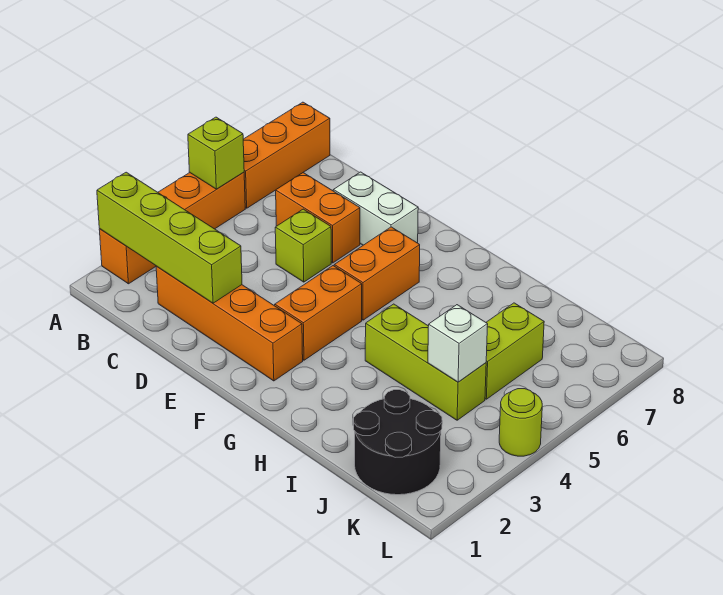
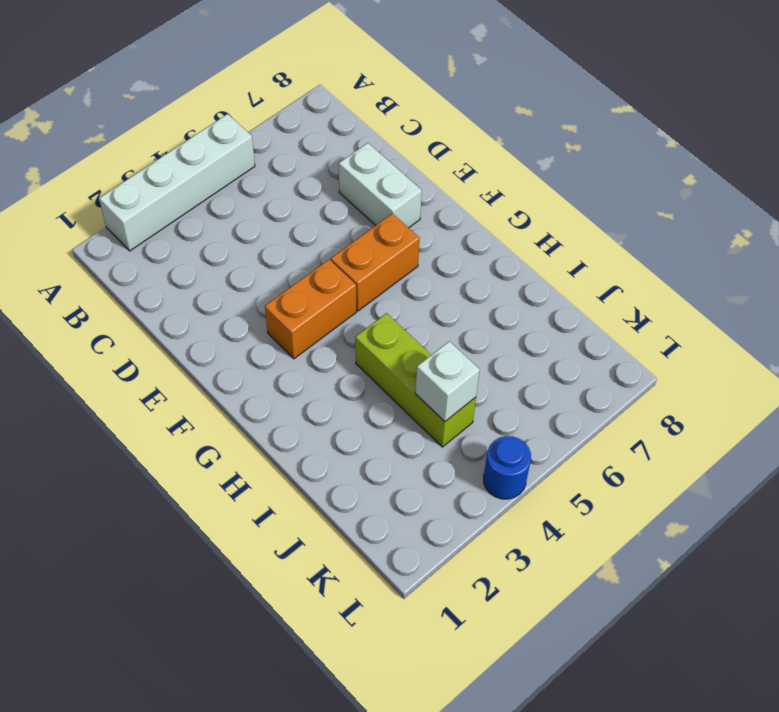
white 1x4 brick [99,114,255,251] -> orange 1x4 brick [99,172,245,284]
blue 1x1 round brick [484,436,531,499] -> lime 1x1 round brick [499,389,542,456]
none -> orange 1x3 brick [243,102,330,208]
none -> orange 1x4 brick [156,266,303,381]
none -> orange 1x2 brick [276,173,360,263]

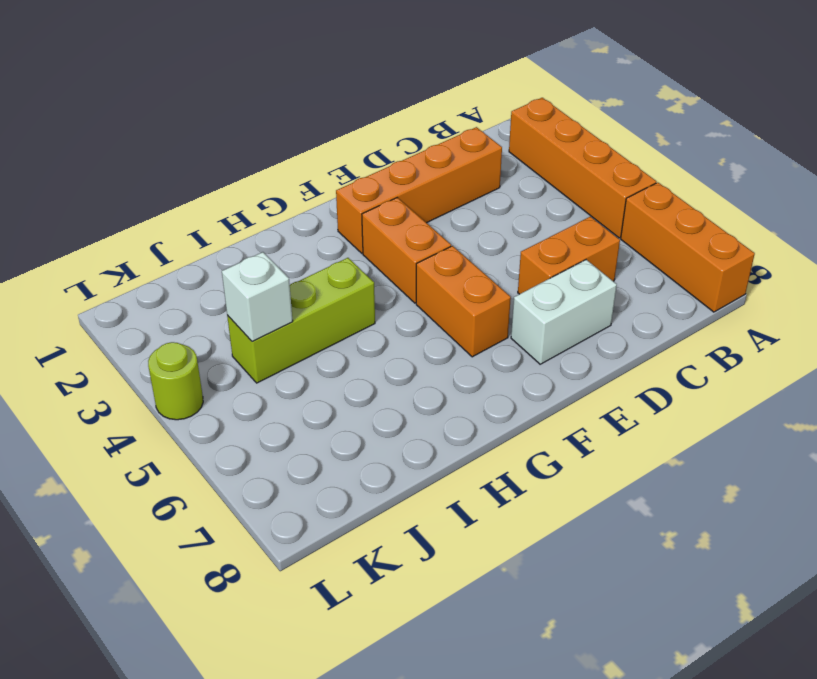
none -> lime 1x1 brick [275,209,331,282]
none -> black 2x2 round brick [354,390,442,495]
none -> lime 1x2 brick [485,303,544,399]

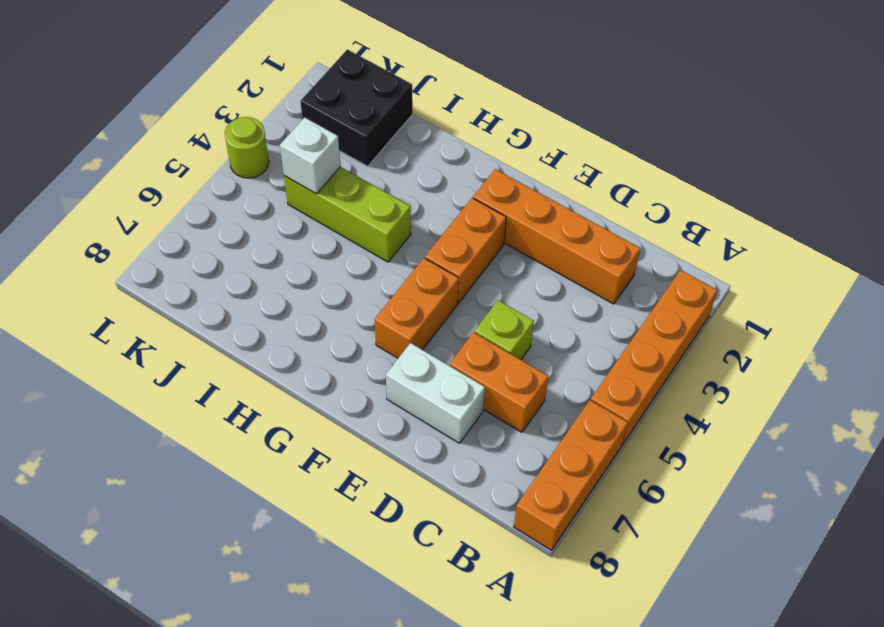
black 2x2 brick [300,49,413,166] -> black 2x2 round brick [354,390,442,495]
none -> lime 1x2 brick [485,303,544,399]
none -> lime 1x4 brick [97,172,242,303]
none -> lime 1x1 brick [188,117,244,189]

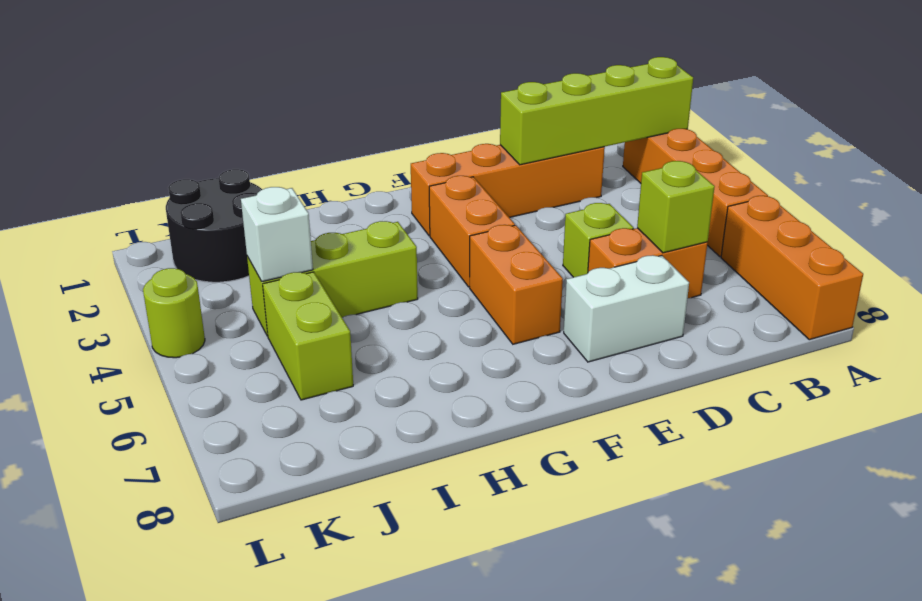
lime 1x1 brick [637,161,715,253] -> lime 1x1 brick moved to [188,117,244,189]

